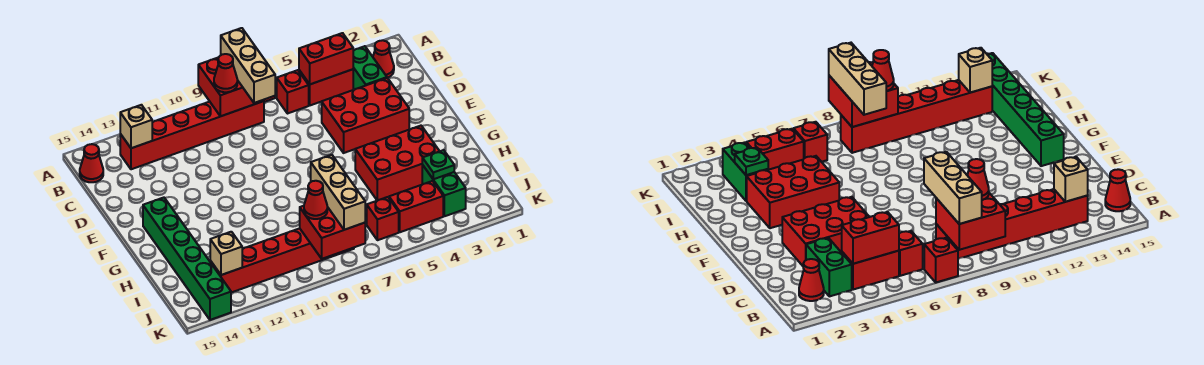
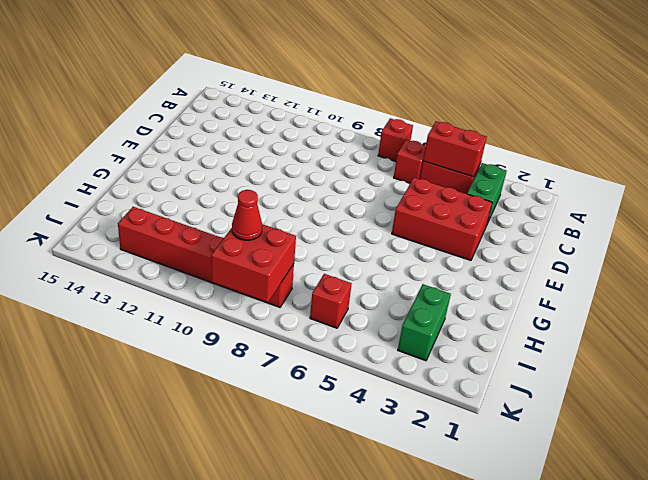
none -> red 1x1 cone [373,40,394,78]
none -> red 1x6 brick [120,101,264,169]
none -> red 1x1 cone [80,144,103,182]

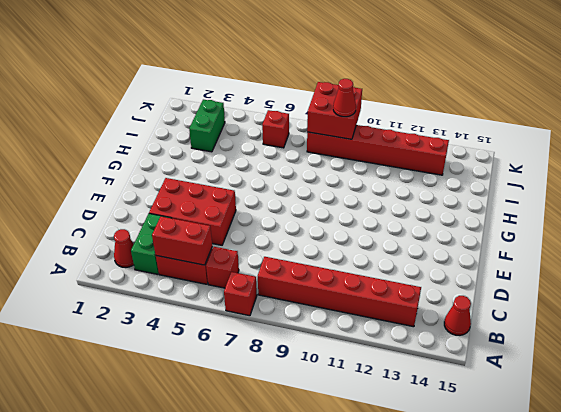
none -> green 1x6 brick [143,198,231,320]
none -> red 2x3 brick [355,126,439,201]
none -> red 1x2 brick [389,181,443,232]

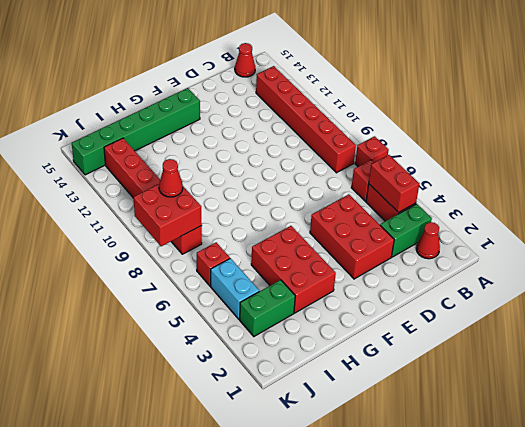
cyan 1x2 brick [211,258,259,319] -> red 1x2 brick [389,181,443,232]
none -> red 2x2 brick [198,57,264,116]
none -> tan 1x1 brick [120,105,152,148]
none -> green 1x1 plate [422,150,454,179]

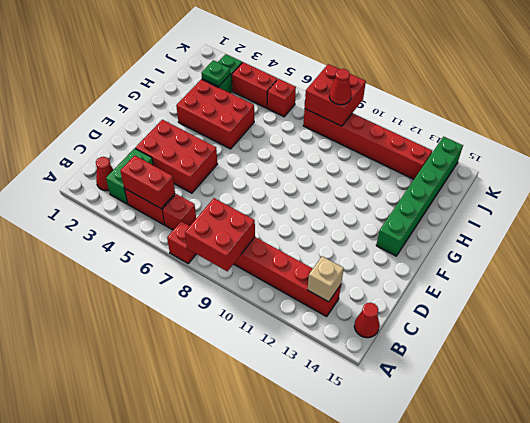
none -> tan 1x1 brick [210,232,242,275]
none -> tan 1x3 brick [221,28,275,103]
none -> red 1x1 cone [214,54,237,92]

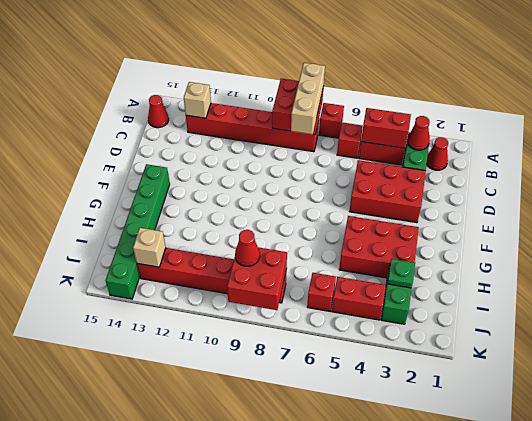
red 1x1 cone [407,116,430,150] -> red 1x1 cone moved to [214,54,237,92]
none -> tan 1x3 brick [311,155,365,230]

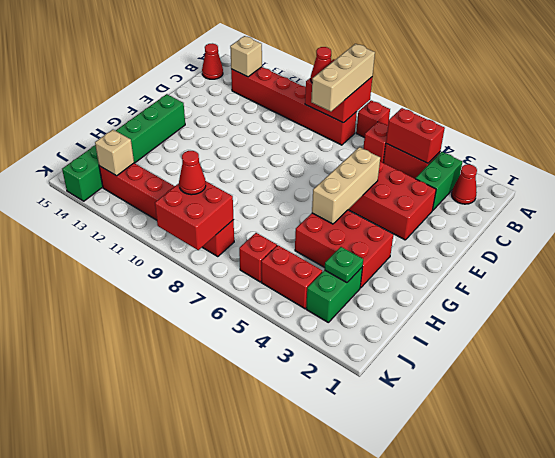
tan 1x3 brick [312,147,380,224] -> tan 1x3 brick moved to [311,155,365,230]

